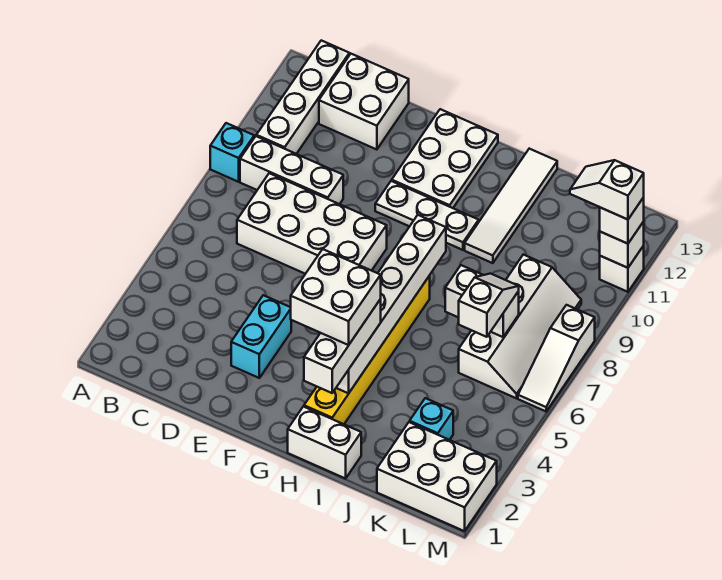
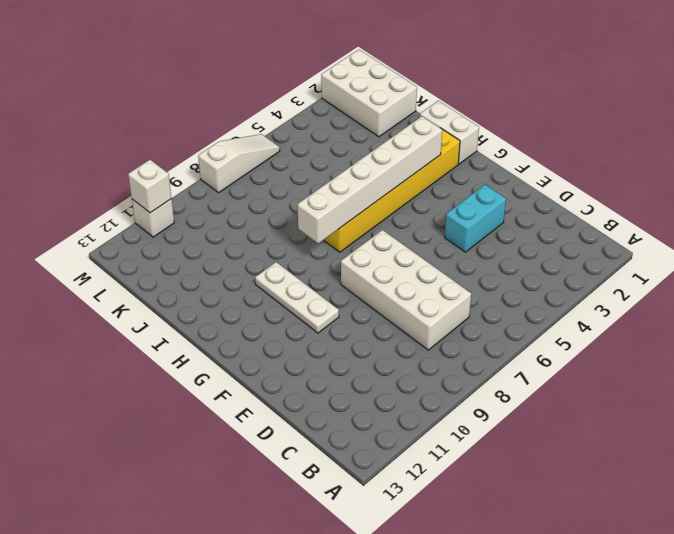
none -> cyan 1x1 brick [210,123,254,182]
none -> white 1x3 brick [240,136,343,204]
none -> white 1x4 brick [256,40,349,154]

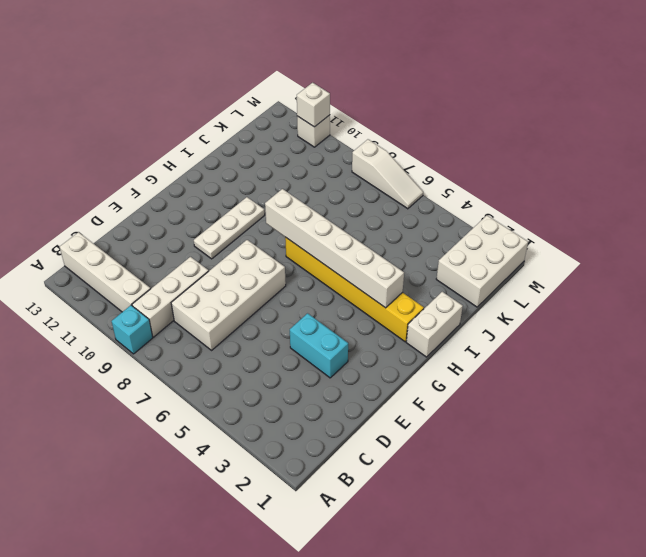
none -> white 2x2 brick [319,54,409,150]
none -> white 2x3 plate [392,109,498,208]
none -> white 1x4 tile [465,149,557,263]

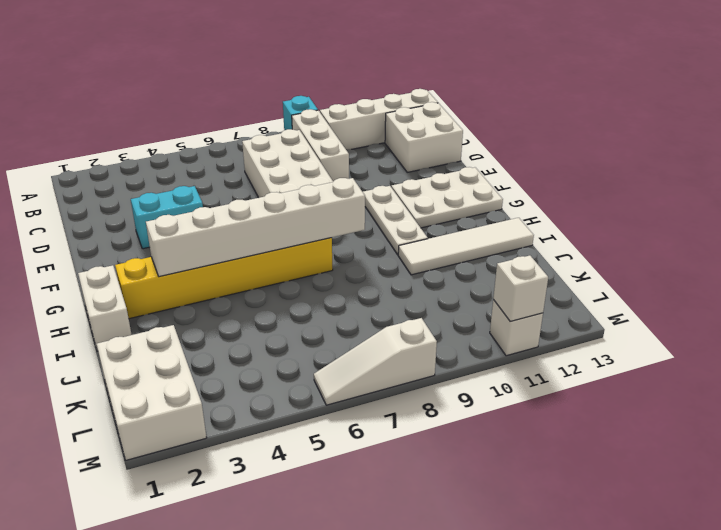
none -> cyan 1x1 brick [410,398,453,440]
none -> white 2x4 slope [459,255,581,398]
none -> white 1x2 brick [445,265,519,337]

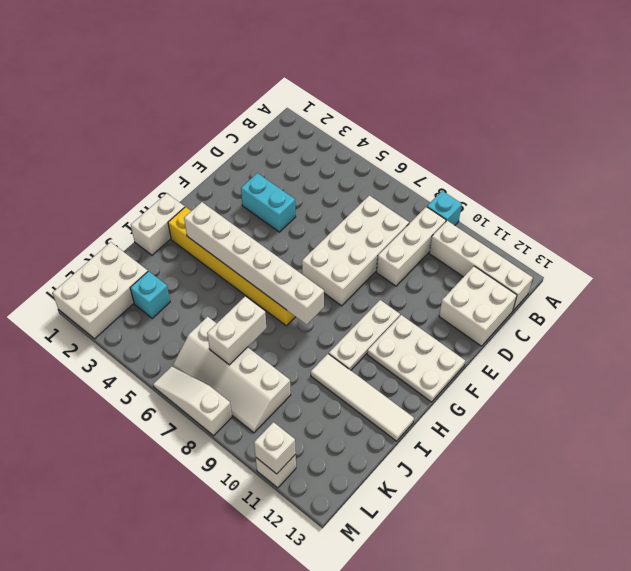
none -> white 1x3 brick [304,299,381,393]
none -> white 1x2 slope [459,274,519,337]
none -> white 1x1 brick [600,198,644,244]

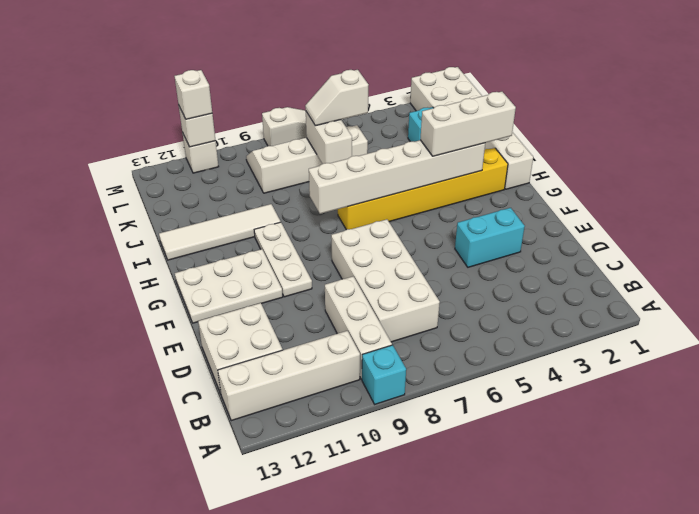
none -> white 2x2 brick [291,249,381,345]
none -> white 1x2 slope [570,160,644,220]

